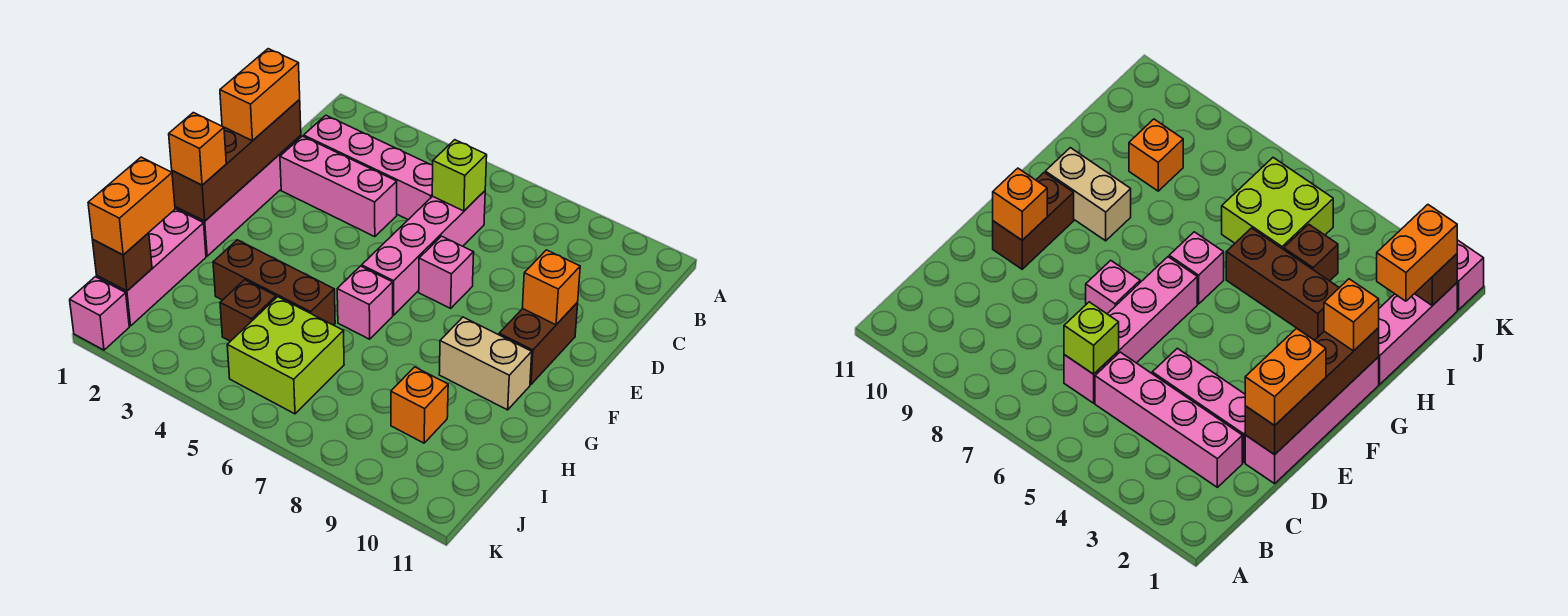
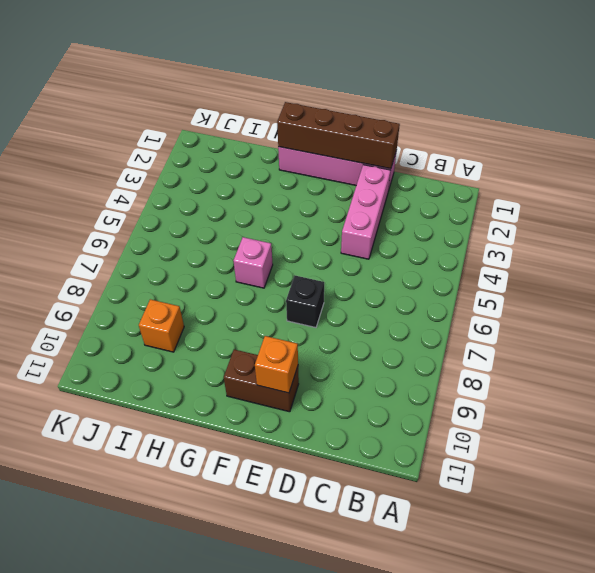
black 1x1 brick [286,276,324,328] -> pink 1x1 brick [419,236,474,308]
none -> pink 1x4 brick [304,115,433,220]
none -> pink 1x4 brick [362,191,485,315]
none -> tan 1x2 brick [439,317,532,410]

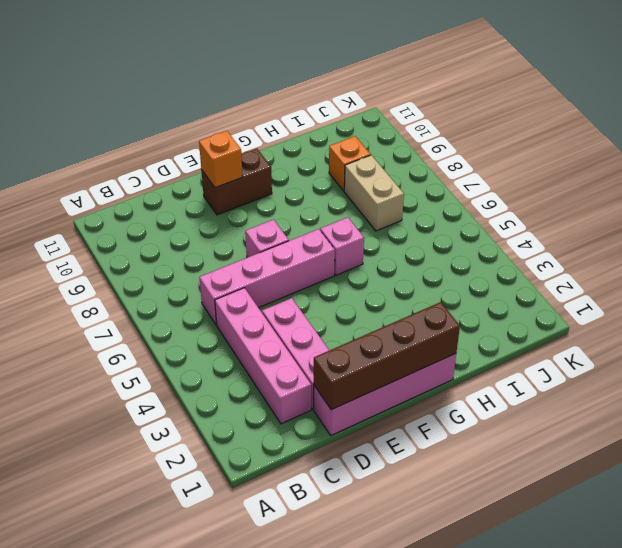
tan 1x2 brick [344,155,404,231] -> tan 1x2 brick moved to [439,317,532,410]
none -> pink 1x3 brick [97,209,206,326]
none -> brown 1x3 brick [213,240,335,325]
none -> brown 1x1 brick [220,280,276,341]

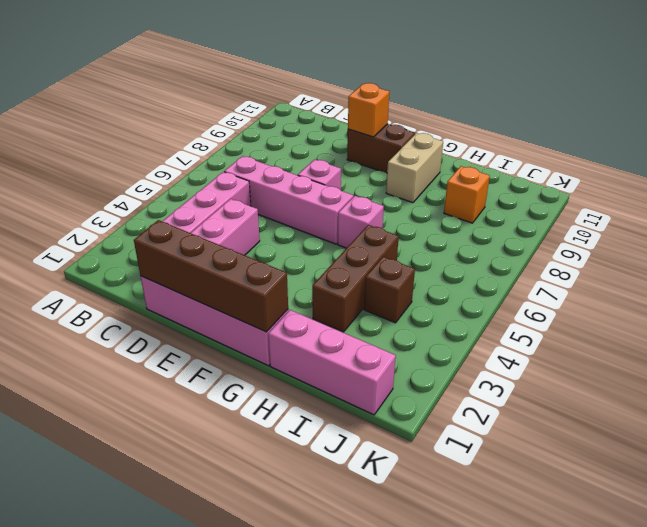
none -> lime 2x2 brick [227,297,344,414]
none -> pink 1x1 brick [70,277,129,350]
none -> lime 1x1 brick [432,140,487,211]

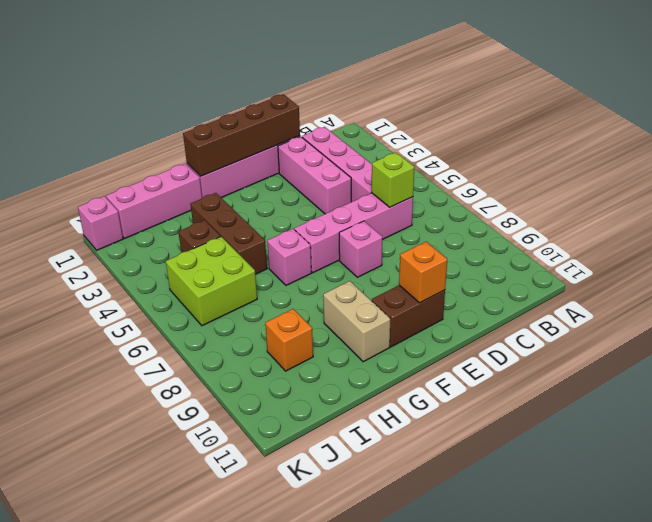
none -> brown 1x1 brick [93,233,152,291]
none -> orange 1x2 brick [220,49,300,141]
none -> orange 1x1 brick [169,113,226,185]

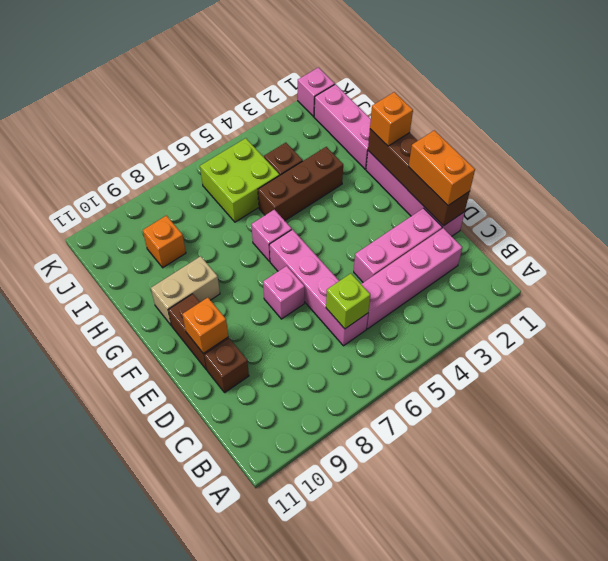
brown 1x1 brick [204,338,249,392] -> brown 1x1 brick moved to [93,233,152,291]
none -> orange 1x2 brick [88,157,175,255]

